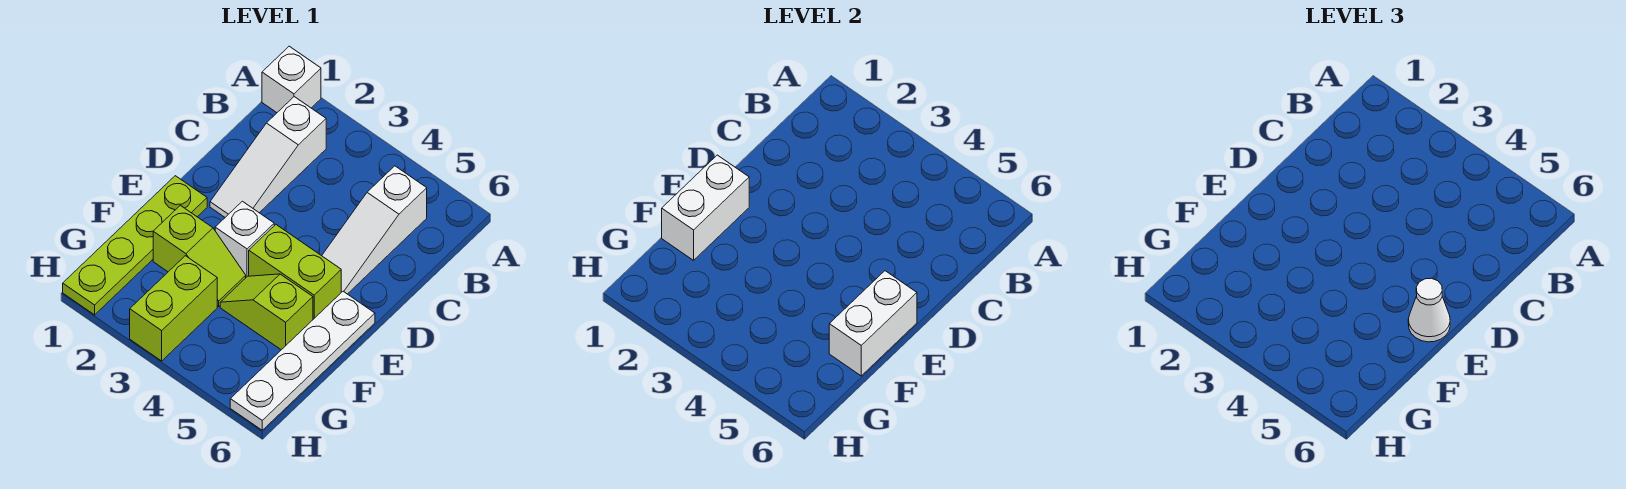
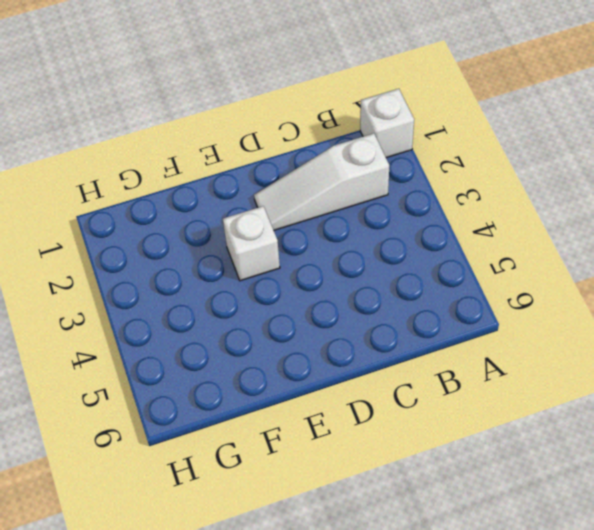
none -> white 1x3 slope [322,166,427,294]
none -> lime 1x4 plate [63,176,207,315]
none -> lime 1x2 brick [249,225,341,319]

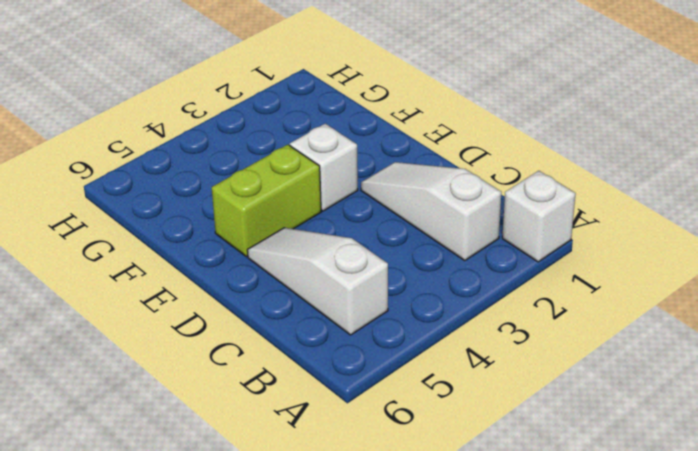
none -> lime 1x4 plate [63,176,207,315]
none -> white 1x4 plate [230,291,375,430]
none -> lime 1x2 slope [153,205,246,307]

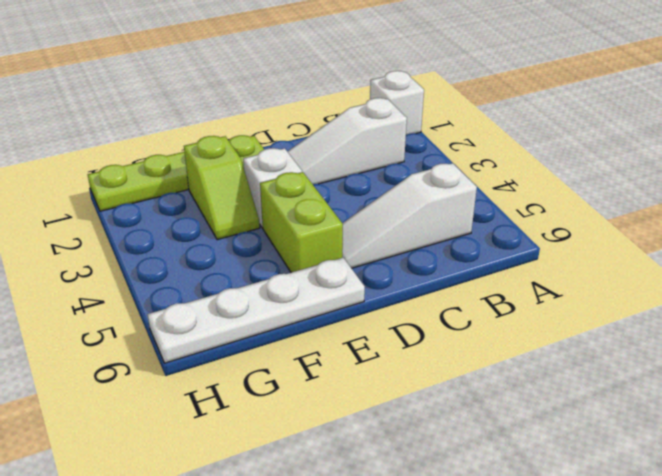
none -> lime 1x2 slope [220,274,313,350]
none -> lime 1x2 brick [130,256,217,361]
none -> white 1x2 brick [662,155,749,260]

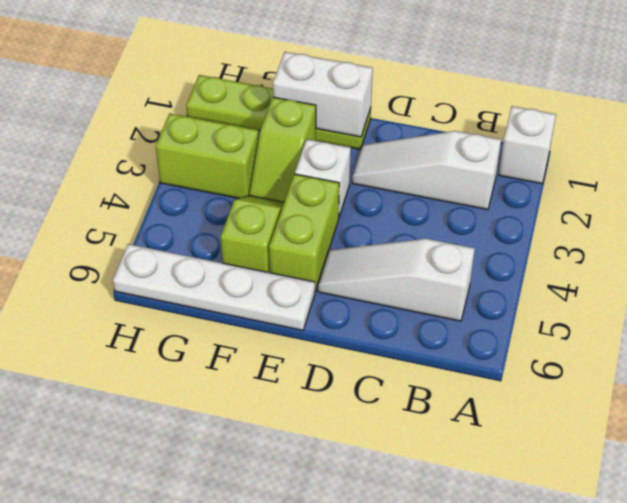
none -> white 1x2 brick [829,271,917,376]
none -> white 1x1 cone [1408,278,1450,342]

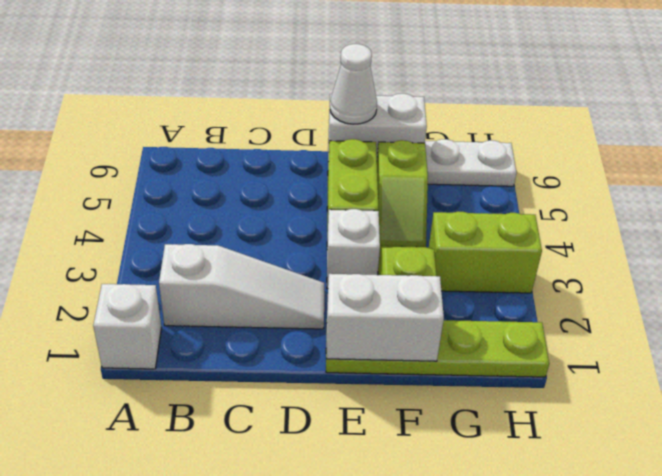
none -> white 1x3 slope [322,166,427,294]

